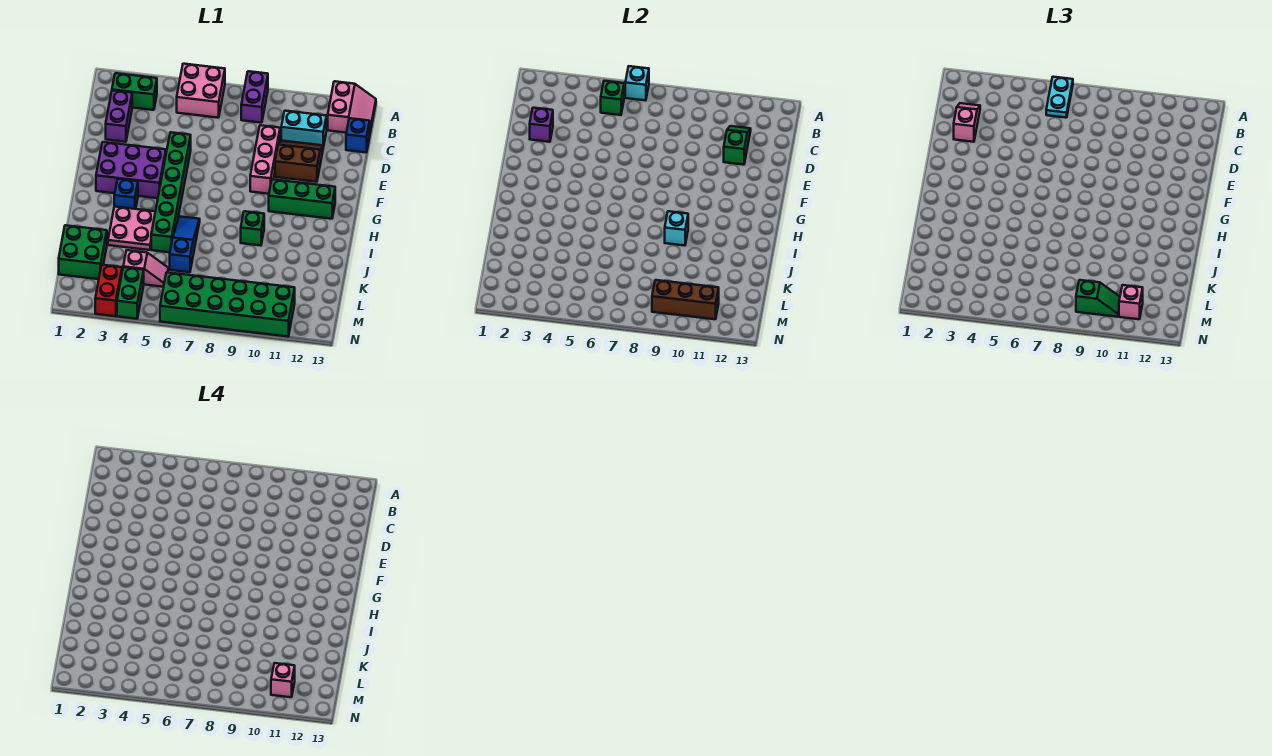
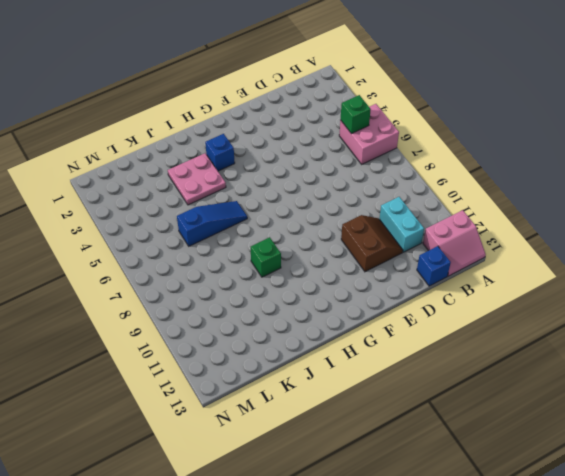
none -> purple 1x2 brick [241,71,268,123]
none -> green 1x2 brick [112,73,157,110]
none -> purple 1x2 brick [106,90,132,142]
none -> pink 1x3 brick [250,125,280,194]

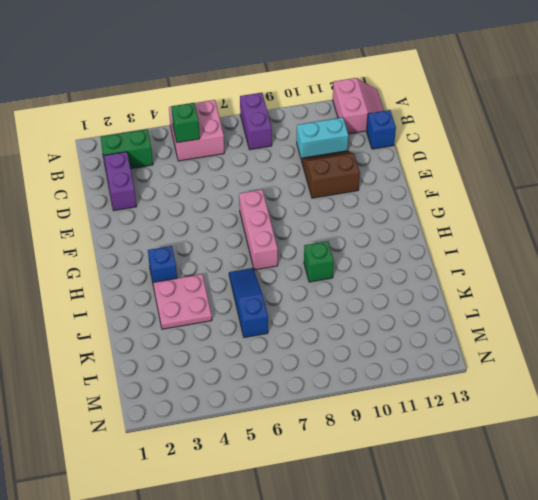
pink 1x3 brick [239,190,278,270] -> pink 1x3 brick moved to [250,125,280,194]
none -> green 1x6 brick [151,132,191,252]
none -> purple 2x3 brick [96,142,166,198]
none -> green 1x3 brick [269,179,335,219]
none -> green 2x2 brick [59,225,107,279]

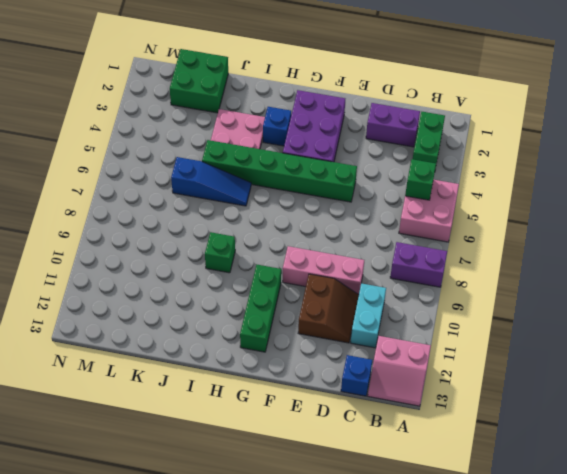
none -> pink 1x2 slope [123,250,168,287]
none -> red 1x2 brick [95,265,122,316]
none -> green 1x2 brick [117,267,144,319]
none -> green 2x6 brick [160,272,295,336]

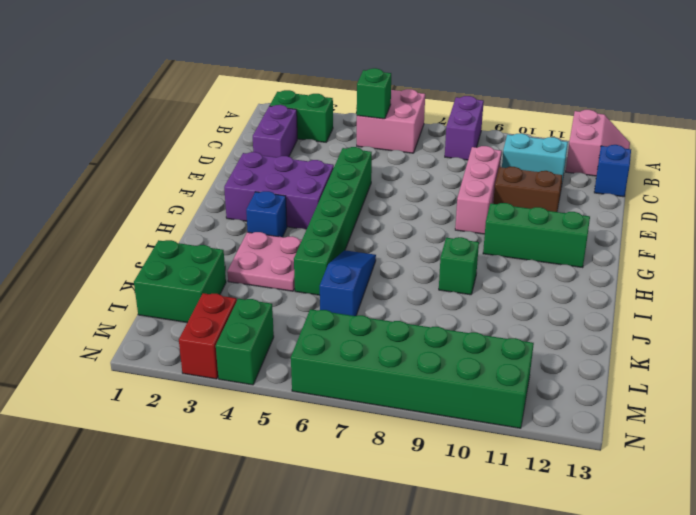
none -> pink 1x2 slope [123,250,168,287]
none -> cyan 1x1 brick [625,66,649,100]
none -> green 1x2 slope [724,126,751,165]
none -> purple 1x1 brick [530,108,553,142]

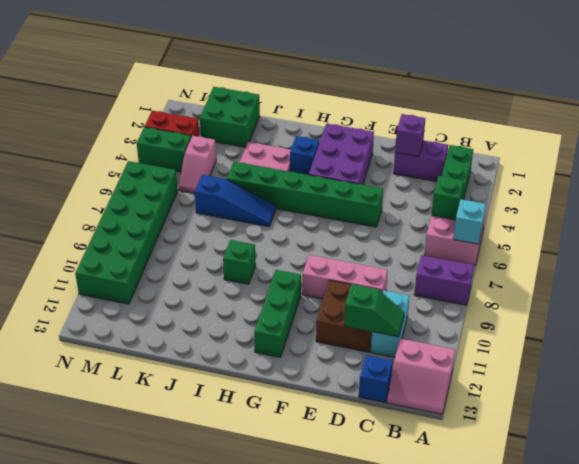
none -> cyan 1x1 brick [665,211,688,246]
none -> brown 1x3 brick [652,280,719,319]
none -> cyan 1x2 plate [1046,77,1073,118]
none -> pink 1x2 slope [954,103,980,142]

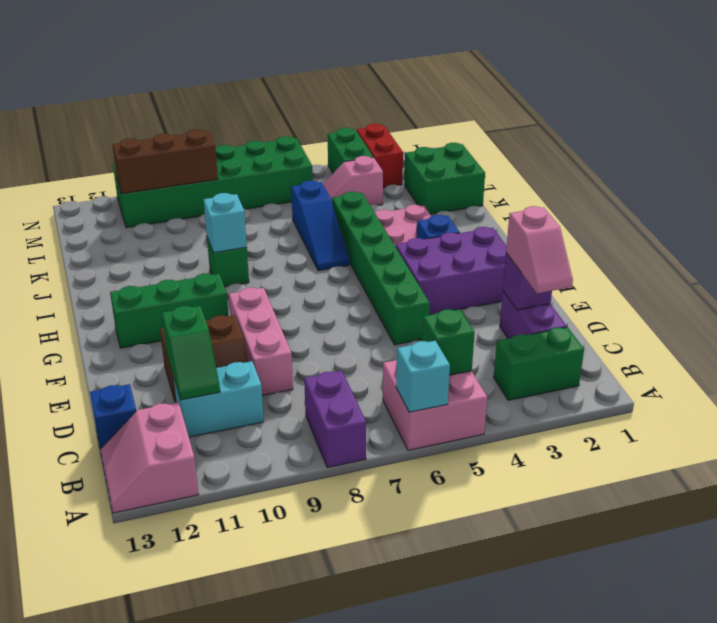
none -> cyan 1x2 plate [1046,77,1073,118]
none -> green 1x2 slope [1076,280,1120,317]
none -> pink 1x1 brick [1119,285,1143,319]
none -> pink 1x1 brick [271,663,295,697]

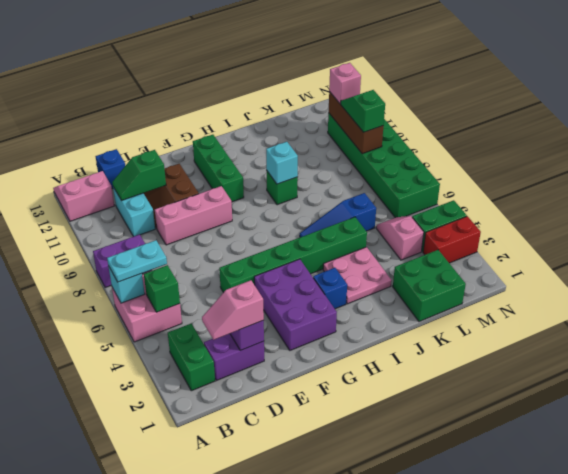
none -> pink 1x1 brick [271,663,295,697]

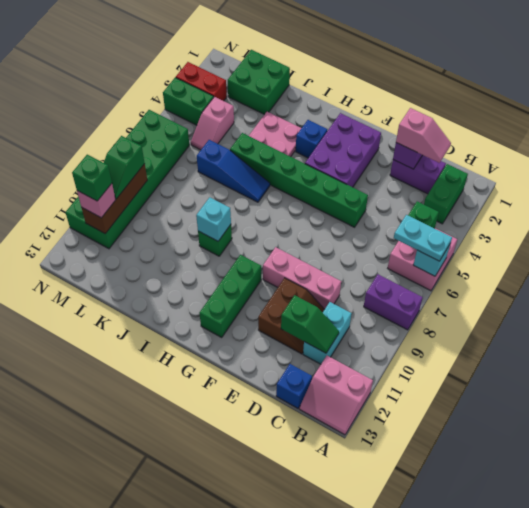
green 1x1 brick [72,155,112,201] -> pink 1x1 brick [271,663,295,697]

